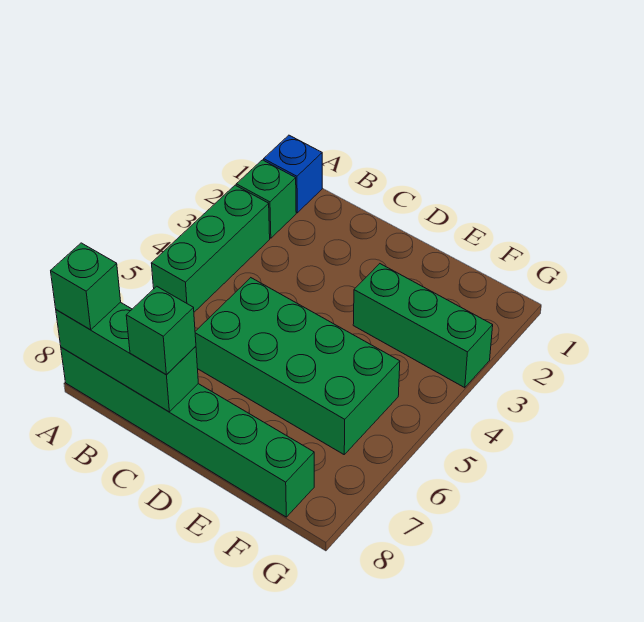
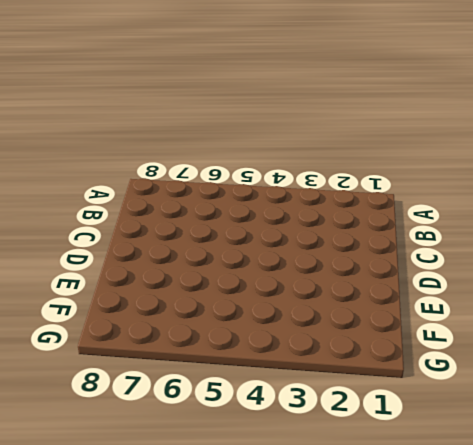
none -> blue 1x1 brick [264,135,322,213]
none -> green 1x1 brick [236,160,296,238]

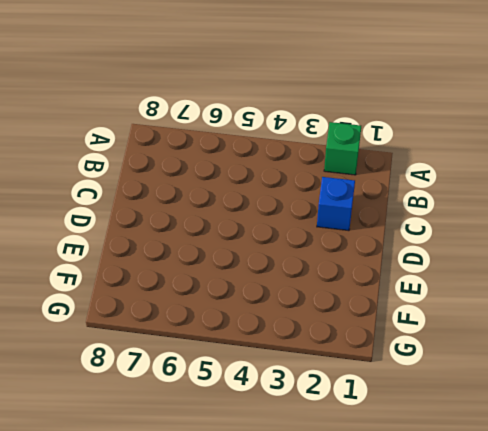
blue 1x1 brick [317,177,355,231] -> blue 1x1 brick moved to [264,135,322,213]
none -> green 1x3 brick [151,185,270,312]
none -> green 1x6 brick [61,347,314,517]

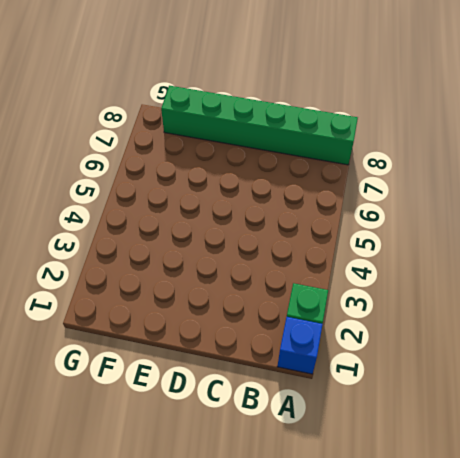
none -> green 1x3 brick [151,185,270,312]
none -> green 2x4 brick [195,278,400,454]

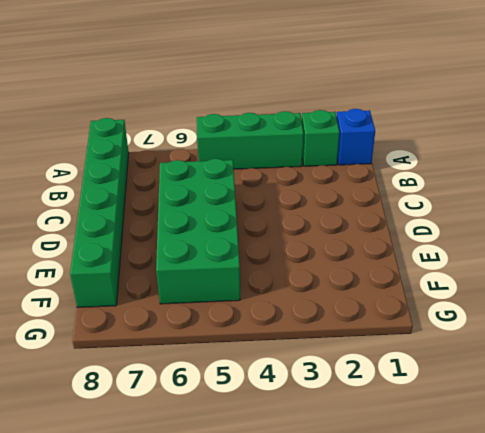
none -> green 1x3 brick [353,264,493,388]
none -> green 1x3 brick [56,302,198,412]

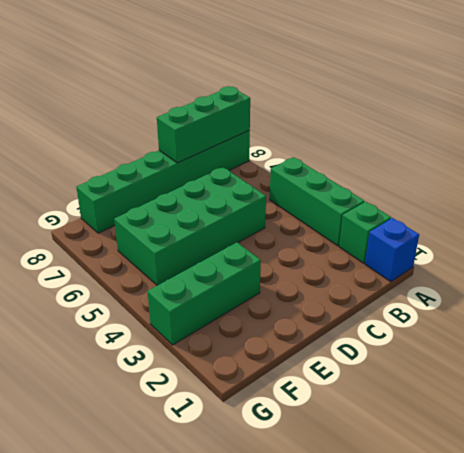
none -> green 1x1 brick [51,243,121,330]
none -> green 1x1 brick [126,286,196,374]

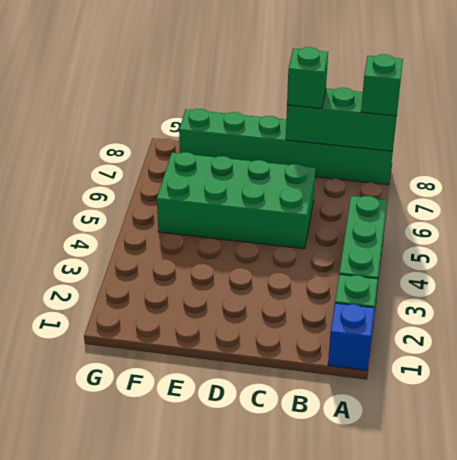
none -> green 1x3 brick [353,264,493,388]

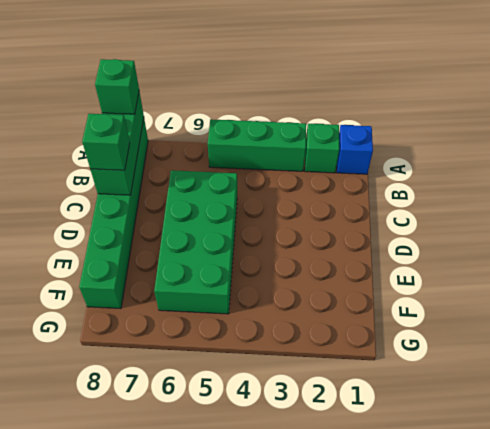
none -> green 1x3 brick [353,264,493,388]

